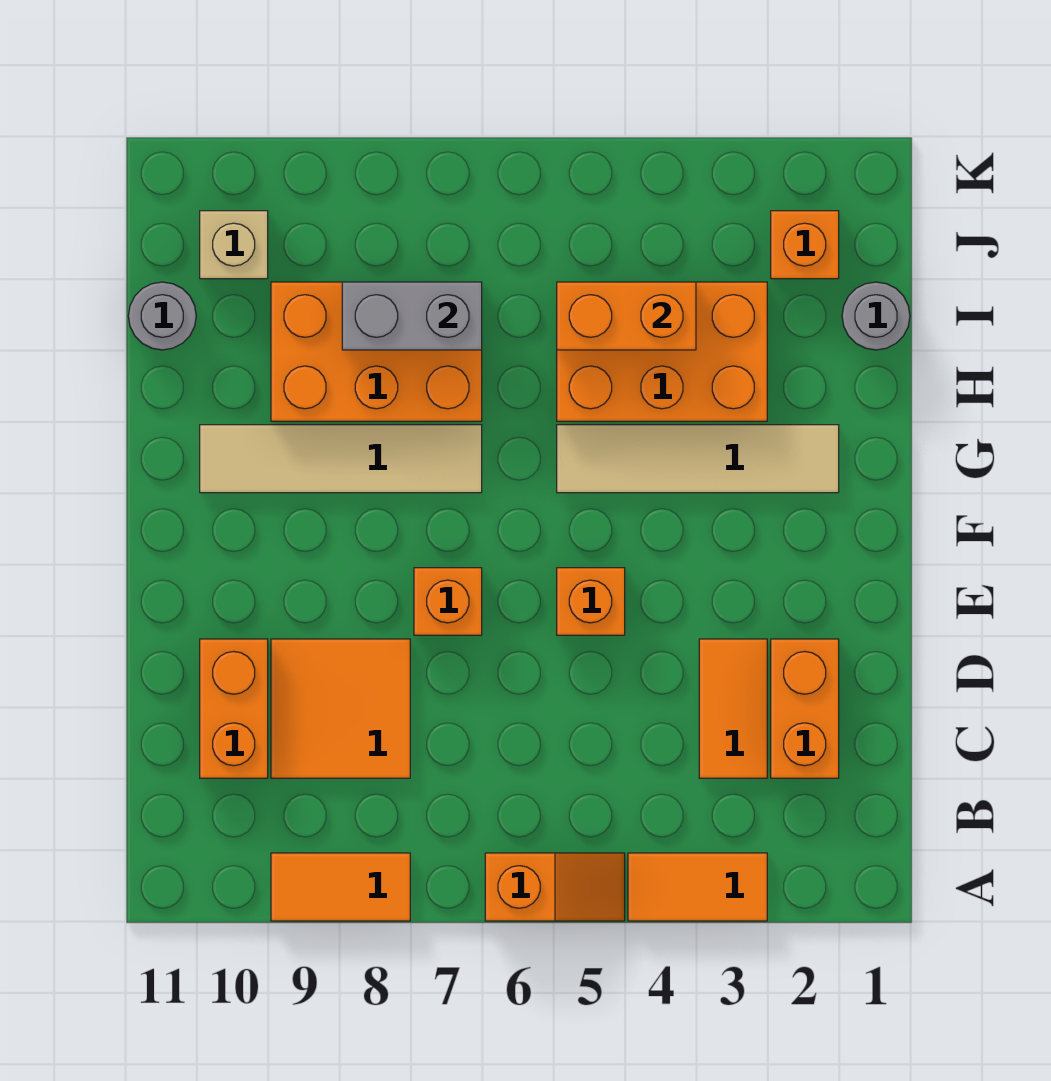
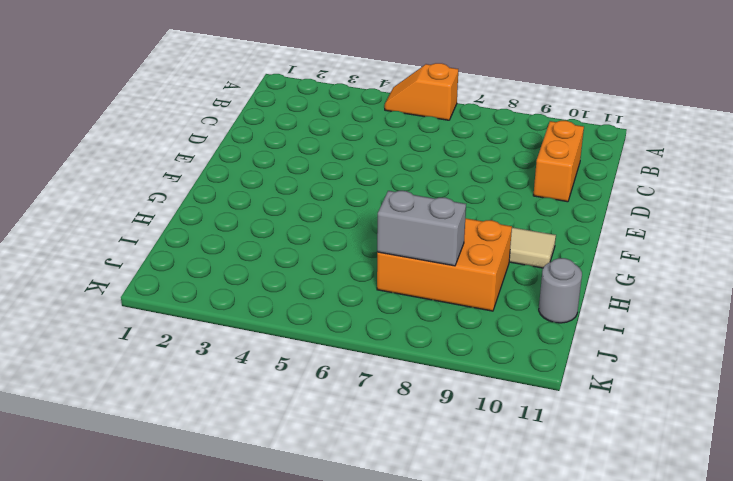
none -> orange 1x2 tile [628,853,767,921]
none -> orange 1x2 tile [271,853,410,921]
none -> orange 1x2 brick [771,639,839,778]

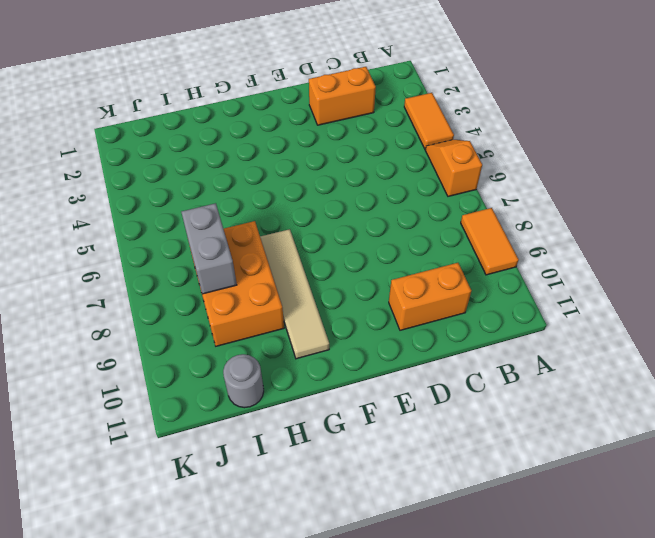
none -> orange 1x2 tile [699,639,767,778]
none -> orange 2x2 tile [271,639,410,778]
none -> orange 1x1 brick [557,568,625,635]

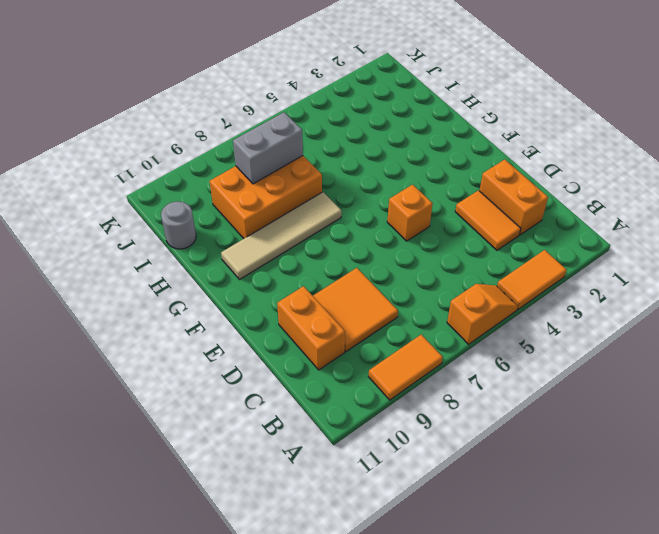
none -> orange 1x1 brick [414,568,482,635]
none -> tan 1x4 tile [557,425,839,493]
none -> orange 2x3 brick [557,282,767,421]

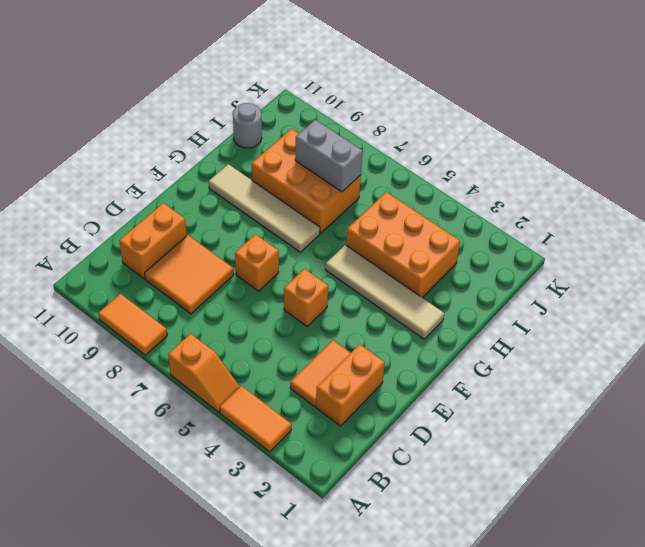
none -> grey 1x1 round brick [842,282,910,350]
none -> orange 1x1 brick [771,211,839,279]
none -> tan 1x1 brick [200,211,268,279]

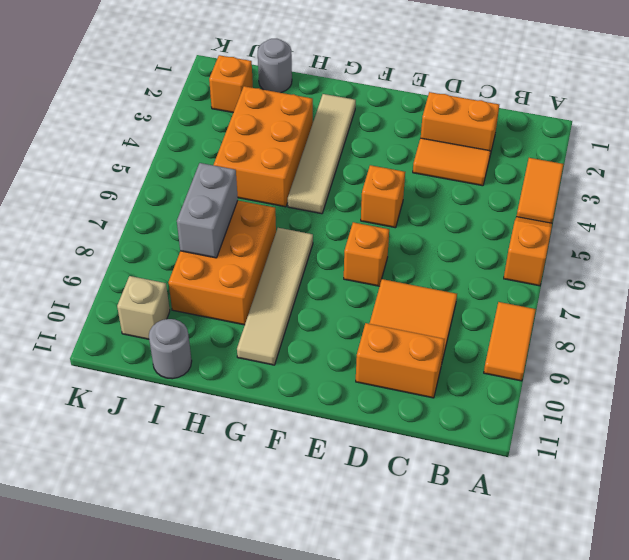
none -> orange 1x2 brick [557,282,696,350]

